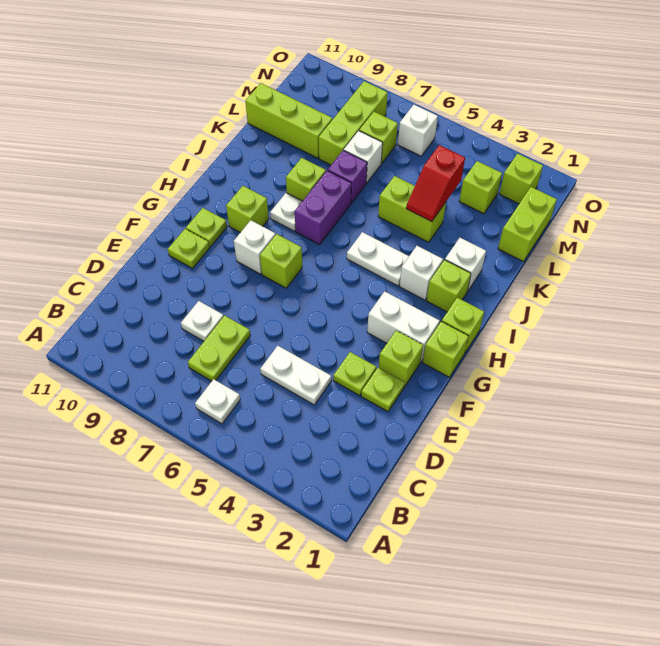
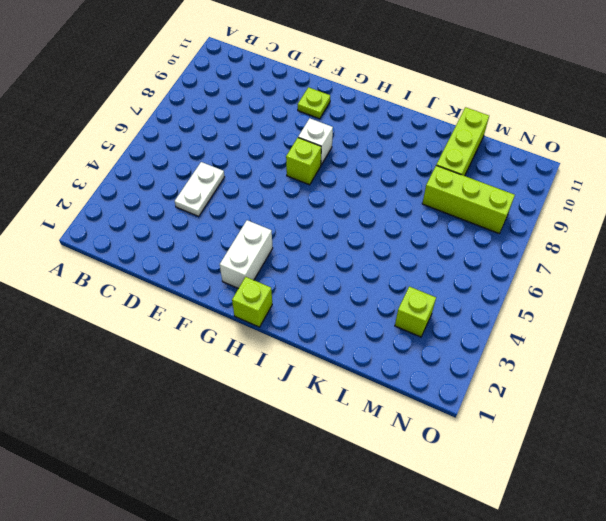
none -> white 1x1 plate [195,379,240,424]
none -> lime 1x2 plate [188,316,250,381]
none -> white 1x1 plate [181,301,224,341]
none -> lime 1x1 plate [361,367,405,412]

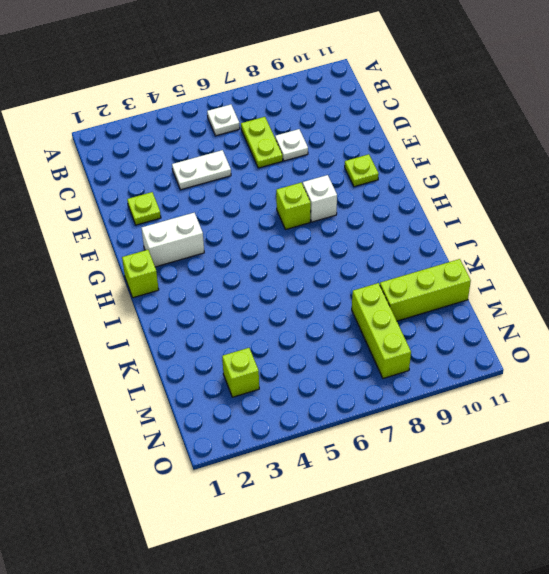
none -> lime 1x1 plate [333,352,376,396]
none -> lime 1x1 brick [379,331,423,386]
none -> lime 1x1 brick [423,321,469,377]
none -> lime 1x1 plate [186,208,227,247]

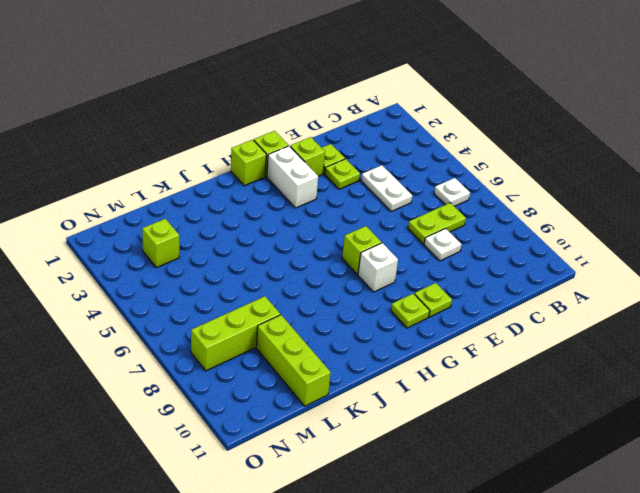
none -> lime 1x1 brick [226,186,269,233]
none -> lime 1x1 brick [426,260,471,312]
none -> white 1x1 brick [399,246,443,300]
none -> white 1x2 plate [347,232,409,286]

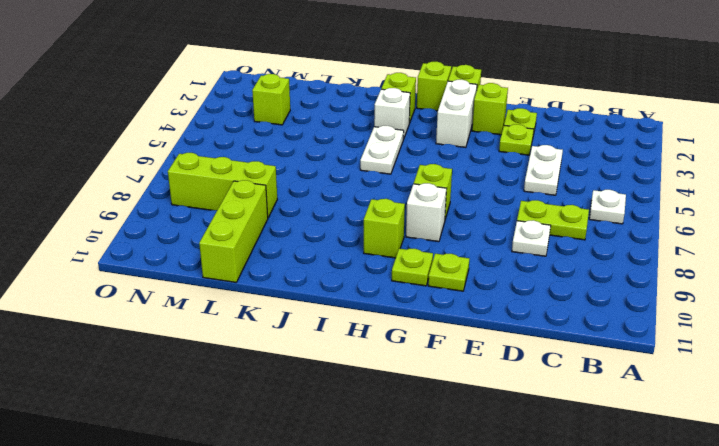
none -> purple 1x2 brick [295,170,351,244]
none -> white 1x1 plate [270,193,302,231]
none -> white 1x1 brick [445,238,486,292]
none -> lime 1x1 brick [286,158,326,201]

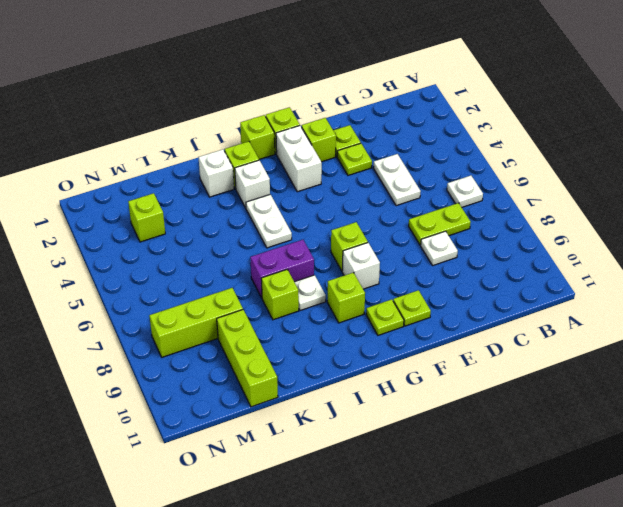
none -> lime 1x2 brick [378,176,446,242]
none -> purple 1x1 brick [328,150,367,203]
none -> lime 1x2 brick [498,187,557,262]
none -> white 1x1 brick [344,131,383,183]

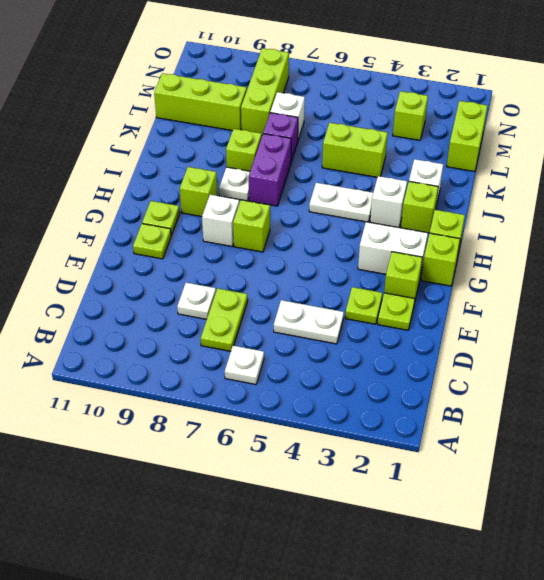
none -> lime 1x1 brick [359,112,398,163]
none -> lime 1x1 brick [499,154,543,204]
none -> white 1x1 brick [398,105,438,156]
none -> red 1x2 slope [406,145,465,222]

